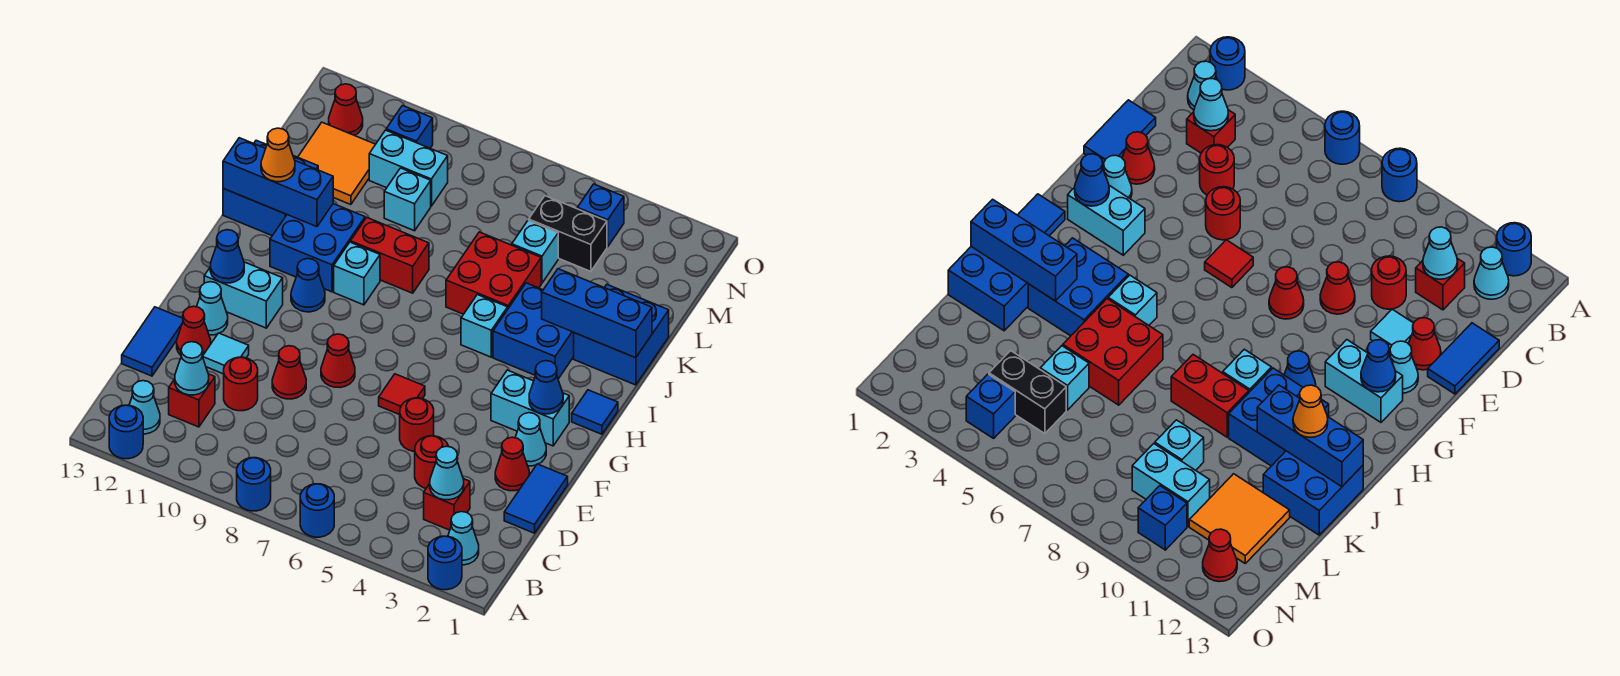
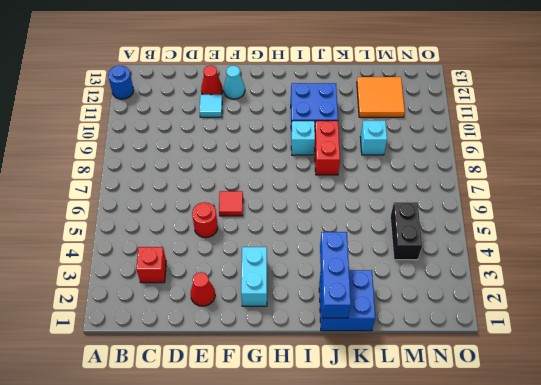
none -> blue 1x1 round brick [428,536,462,590]
none -> blue 1x1 round brick [300,484,334,537]
none -> blue 1x1 round brick [237,458,271,511]
none -> cyan 1x1 cone [448,512,479,565]

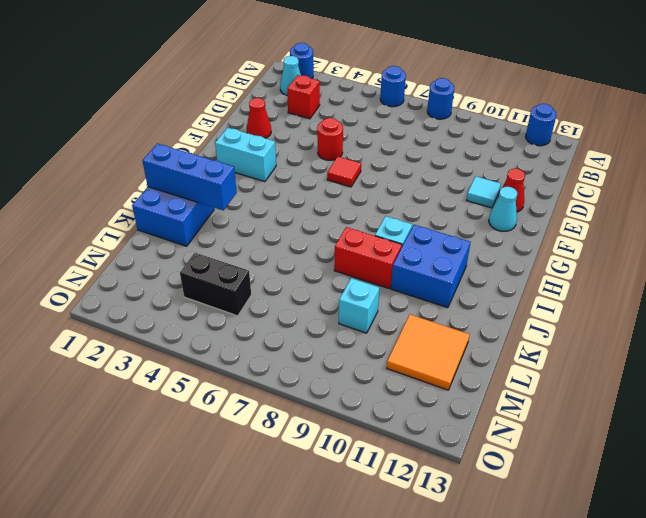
none -> cyan 1x1 cone [129,381,160,434]
none -> red 1x1 brick [169,374,215,427]
none -> blue 1x2 tile [504,464,568,533]
none -> red 1x1 round brick [415,436,449,488]

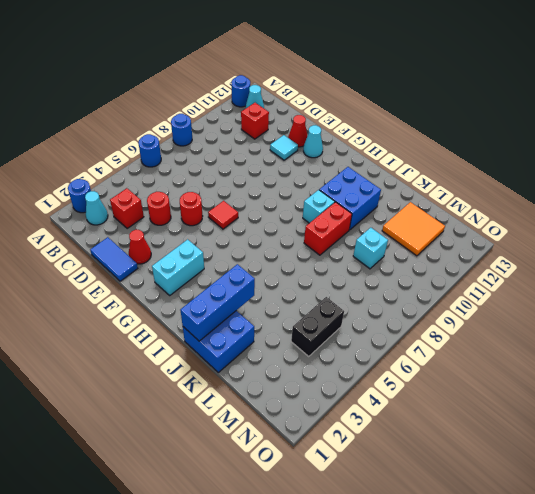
none -> red 1x1 round brick [224,357,258,411]
none -> blue 1x2 tile [122,307,183,376]
none -> red 1x1 cone [272,346,306,399]
none -> cyan 1x1 cone [515,413,546,466]

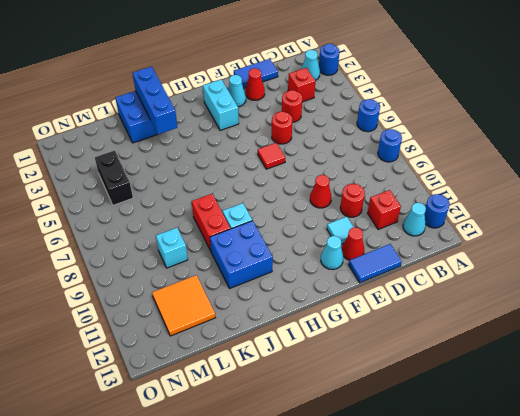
none -> red 1x1 cone [321,334,355,388]
none -> cyan 1x2 brick [204,262,283,328]
none -> blue 1x1 tile [572,390,618,434]
none -> blue 1x1 cone [291,258,325,312]

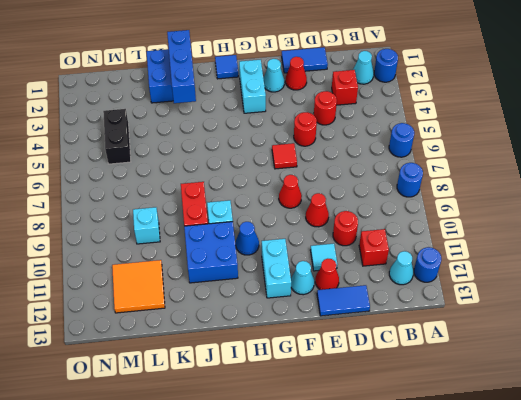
none -> blue 2x2 brick [493,283,574,379]
none -> cyan 1x1 brick [461,295,508,357]
none -> red 2x2 brick [446,232,541,314]
none -> blue 2x2 brick [223,140,318,236]

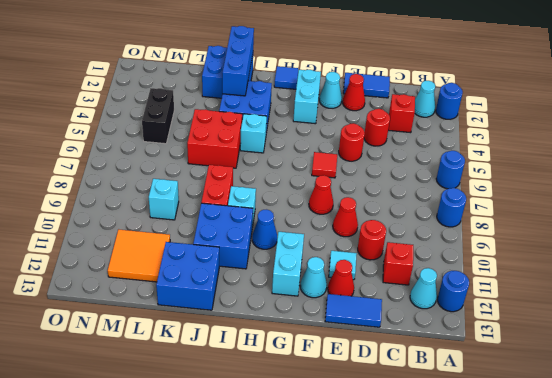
none -> cyan 1x1 brick [512,220,558,283]
none -> cyan 1x2 brick [369,130,448,206]
none -> blue 1x1 brick [577,184,624,247]
none -> blue 1x1 brick [386,106,433,148]

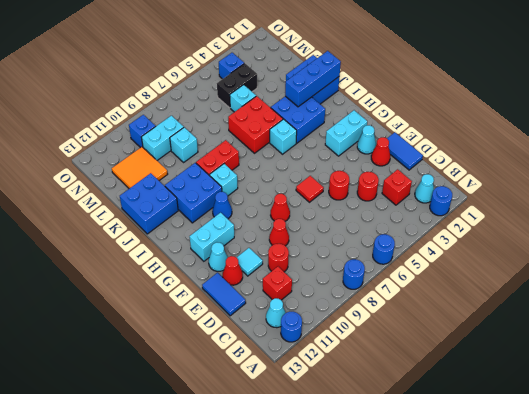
none -> blue 1x1 tile [572,390,618,434]
none -> red 1x1 cone [329,84,363,135]
none -> cyan 1x1 cone [430,446,464,500]
none -> cyan 1x1 cone [175,342,209,395]

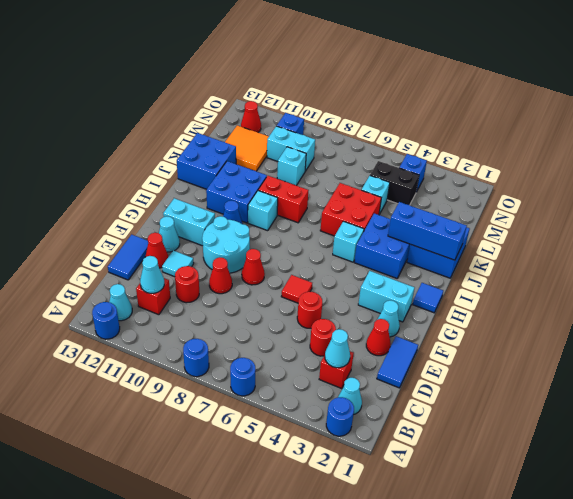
cyan 2x2 round brick [202,216,250,273] -> none
none -> blue 1x1 cone [529,361,563,414]
none -> blue 1x1 cone [210,230,244,283]
none -> blue 1x3 brick [223,138,333,227]
none -> orange 1x1 cone [261,128,295,182]

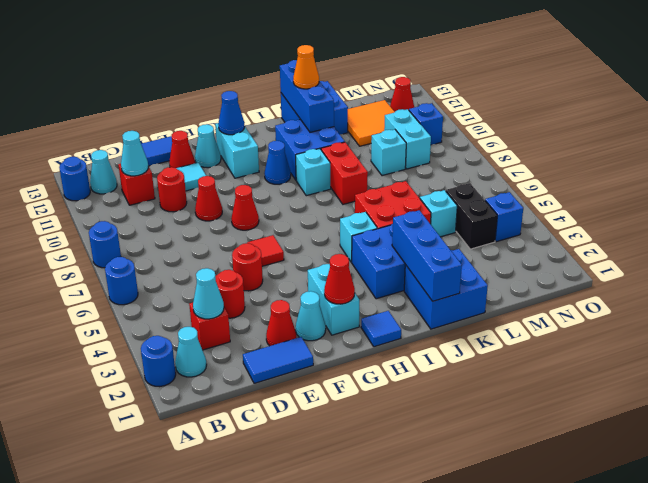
red 1x1 cone [324,254,355,304] -> blue 1x1 cone [529,361,563,414]

